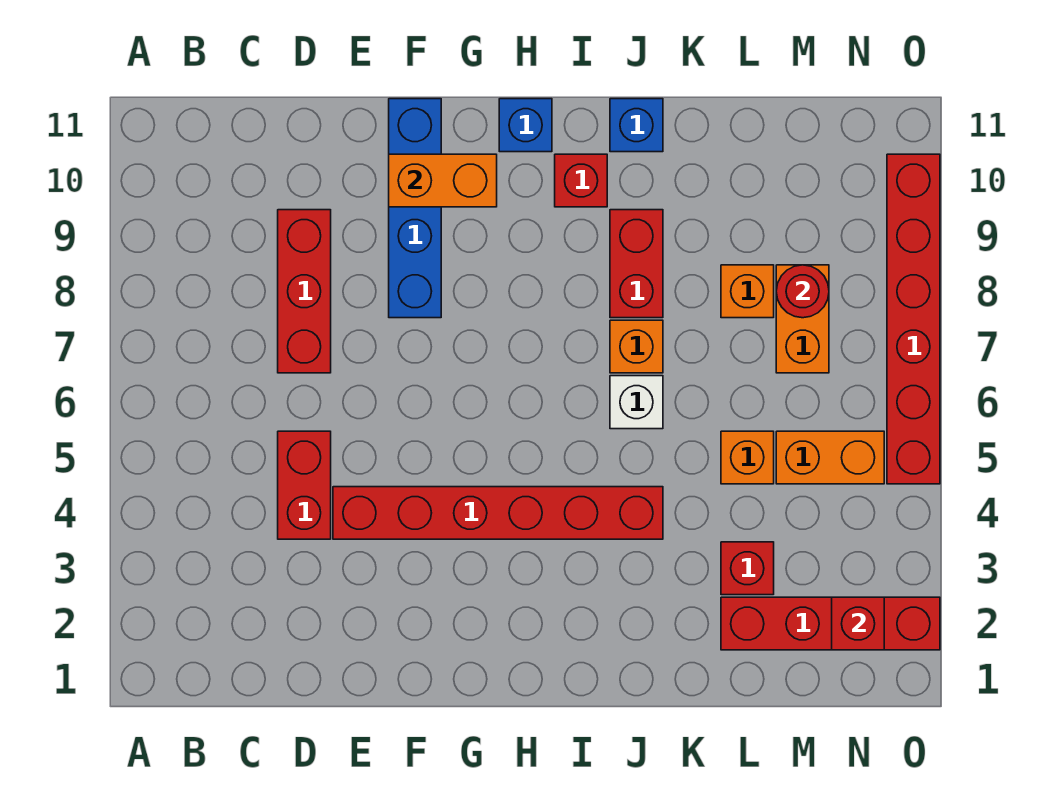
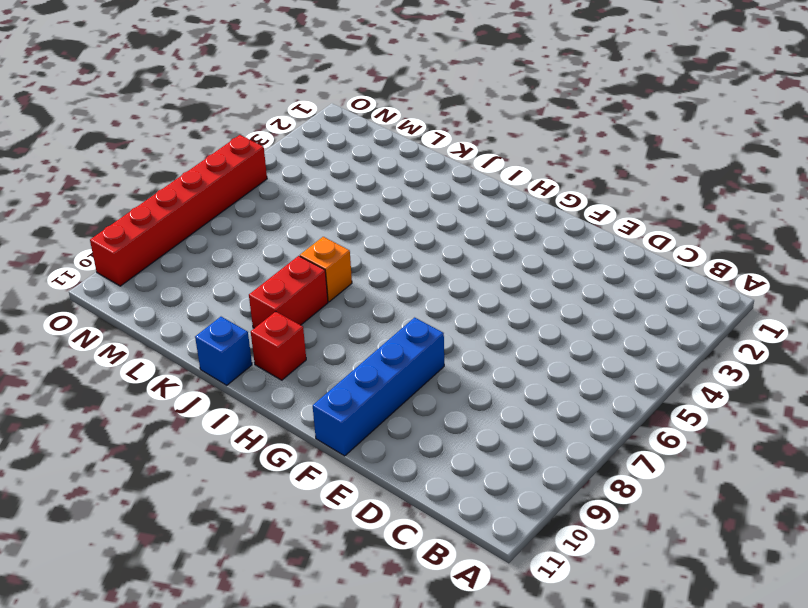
none -> red 1x2 brick [278,431,331,539]
none -> red 1x3 brick [278,210,331,373]
none -> red 1x6 brick [333,487,663,539]

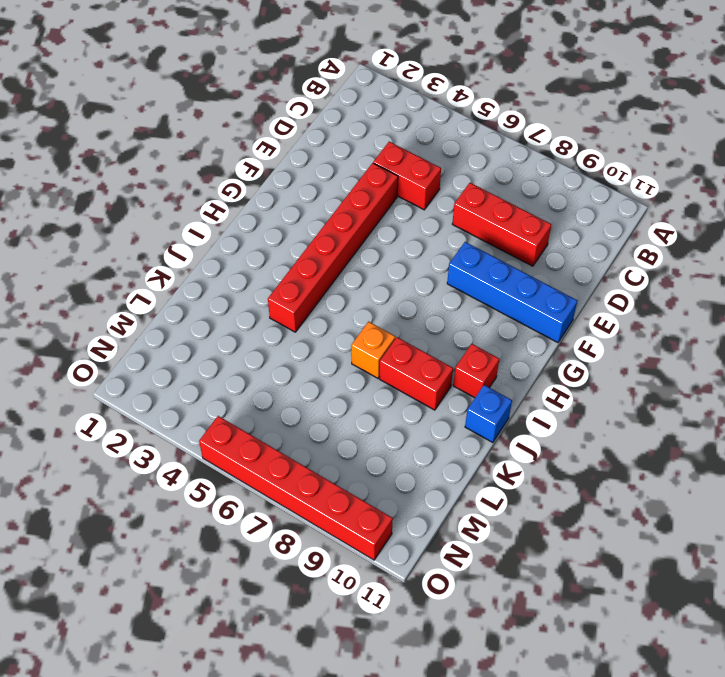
none -> blue 1x1 brick [499,99,552,152]
none -> white 1x1 brick [610,376,663,429]
none -> red 1x4 brick [721,597,940,650]

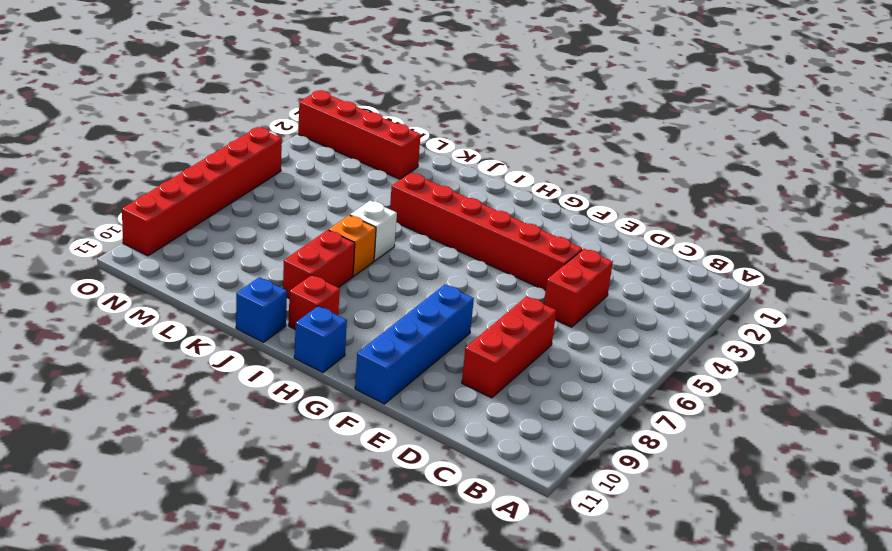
none -> red 1x1 brick [721,542,774,595]
none -> orange 1x1 brick [721,431,774,484]
none -> orange 1x1 brick [721,265,774,318]

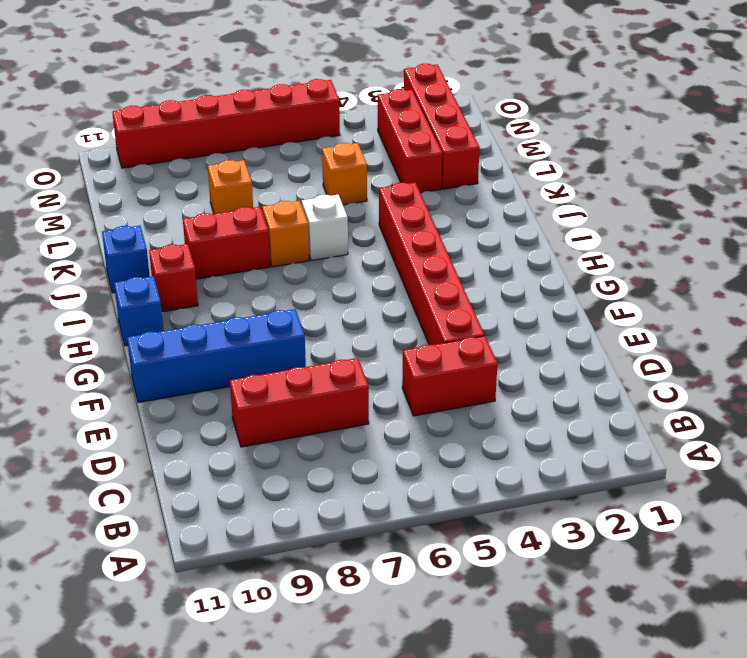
red 1x3 brick [378,89,442,193] -> red 1x1 brick [721,542,774,595]
none -> orange 1x2 brick [776,431,884,484]
none -> orange 1x2 brick [776,265,829,373]
none -> orange 1x2 brick [389,154,497,207]

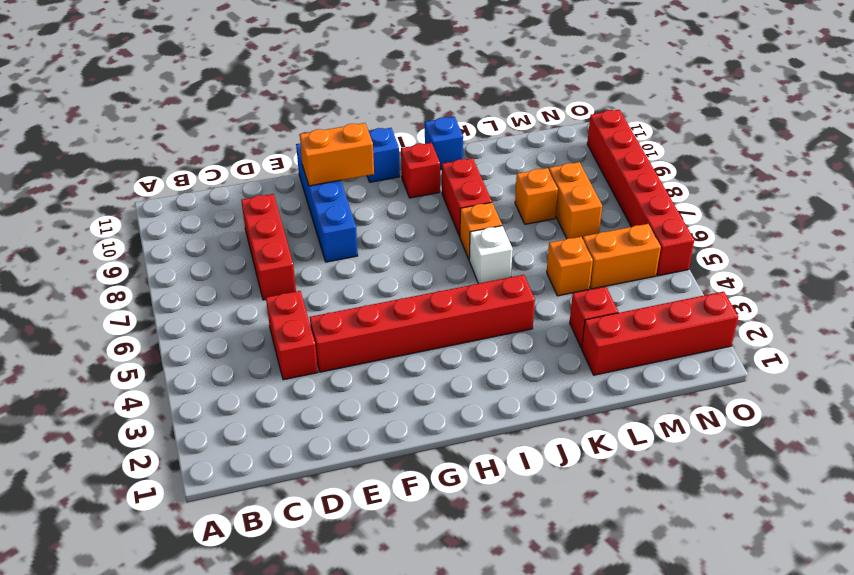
none -> red 1x1 round brick [776,265,829,318]
none -> red 1x1 brick [832,597,884,650]

